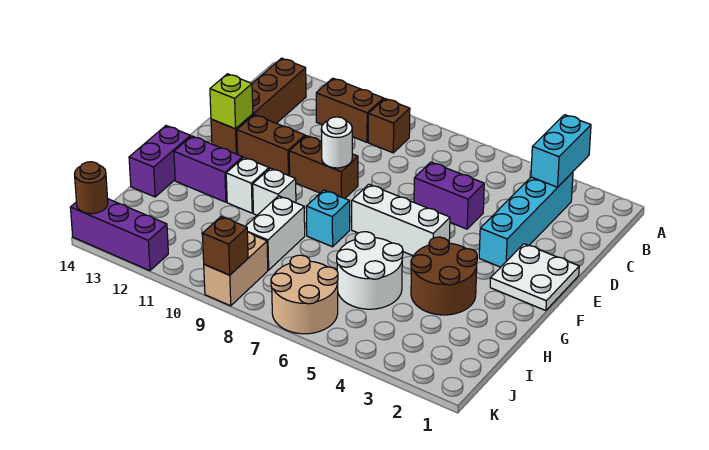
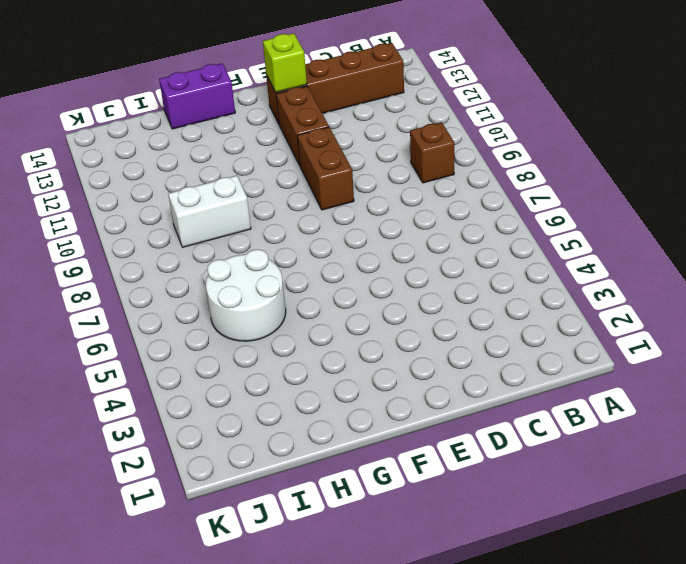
none -> cyan 1x4 brick [479,172,573,267]
none -> brown 1x2 brick [316,78,383,142]
none -> purple 1x2 brick [414,162,484,229]

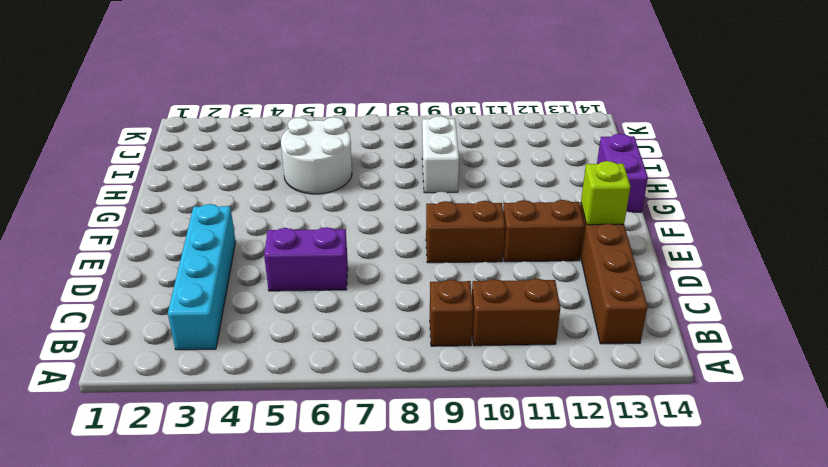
none -> white 2x2 plate [490,244,579,311]
none -> white 1x3 brick [352,184,450,256]
none -> brown 2x2 round brick [411,237,477,315]

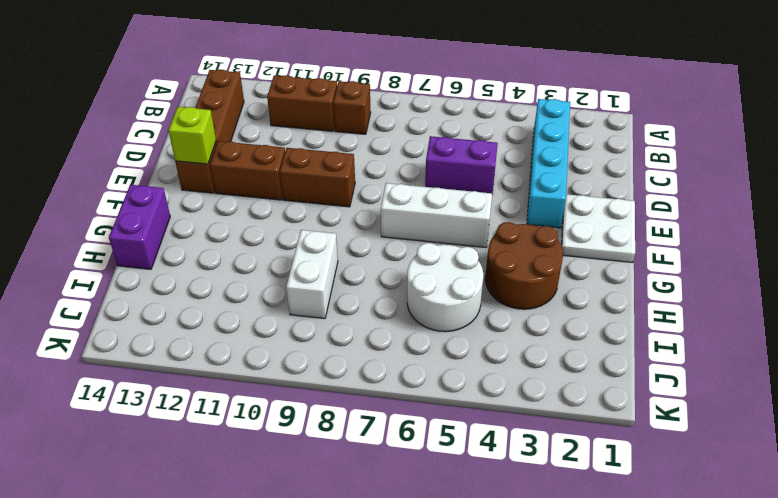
none -> cyan 1x1 brick [306,190,350,247]
none -> white 1x1 brick [253,168,296,215]
none -> white 1x1 brick [226,158,269,213]

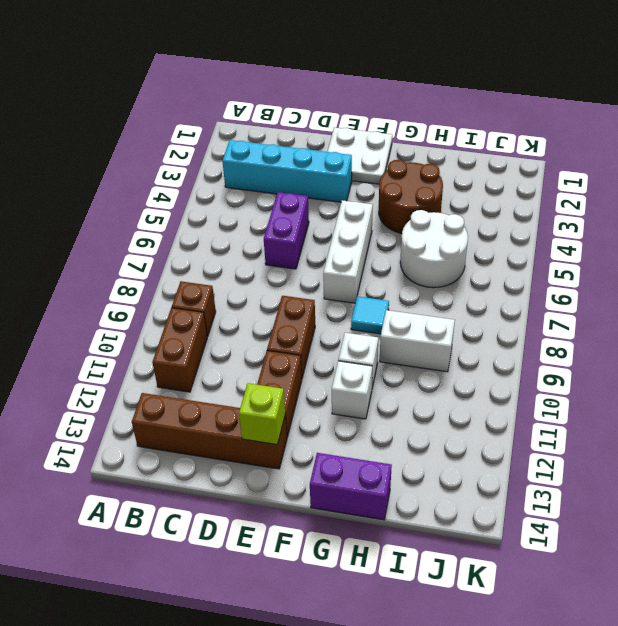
cyan 1x1 tile [351,296,389,334] -> cyan 1x1 brick [306,190,350,247]
none -> purple 1x2 brick [174,136,243,202]
none -> tan 2x2 round brick [271,255,338,334]
none -> tan 1x2 brick [204,232,268,306]

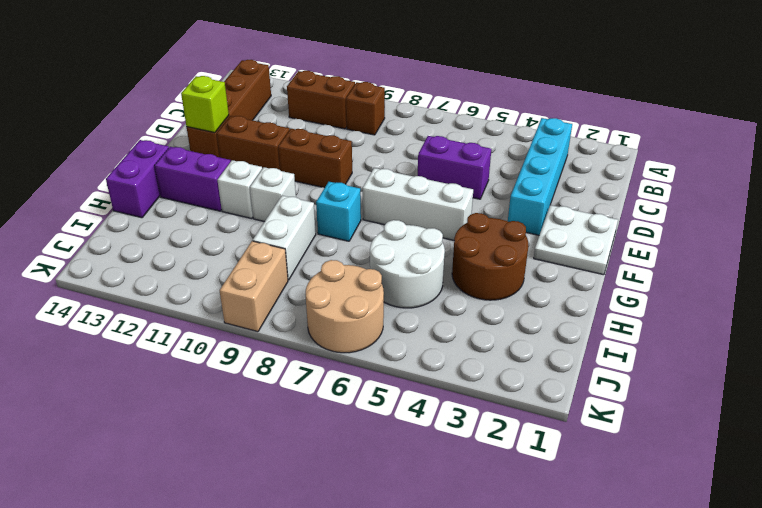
none -> purple 1x3 brick [70,199,168,271]
none -> cyan 1x2 brick [531,115,591,187]
none -> white 1x1 round brick [321,117,352,168]

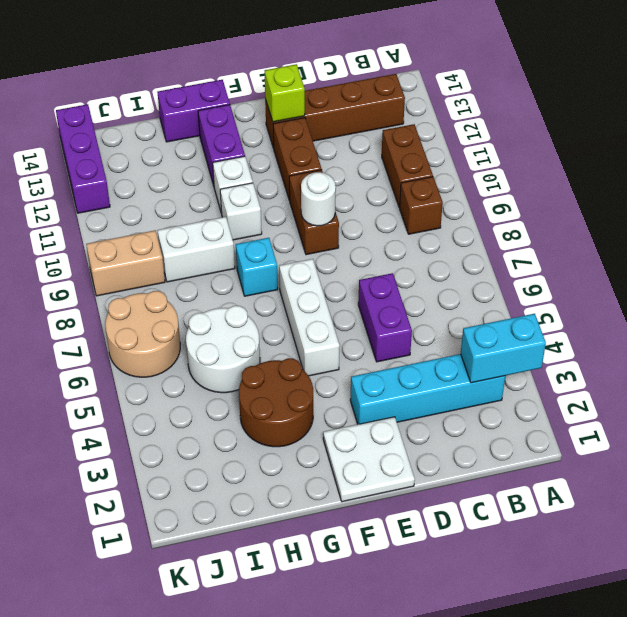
none -> brown 1x1 brick [202,217,248,275]
none -> brown 1x1 round brick [75,162,108,214]

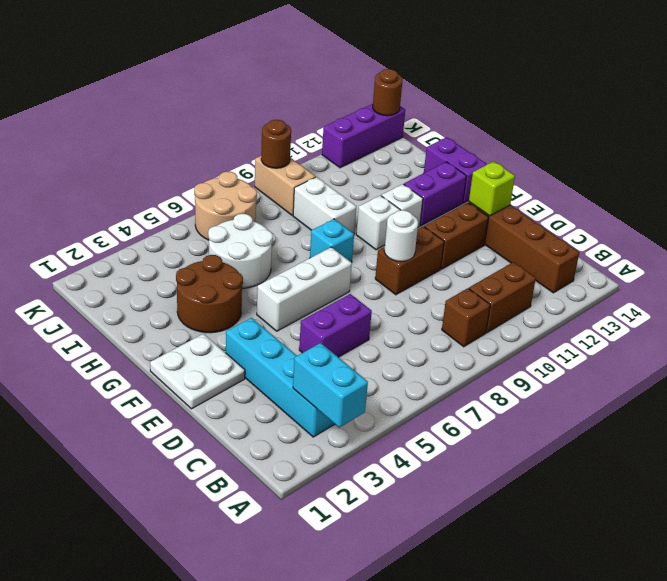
brown 1x1 round brick [261,120,291,168] -> brown 1x1 brick [202,217,248,275]

